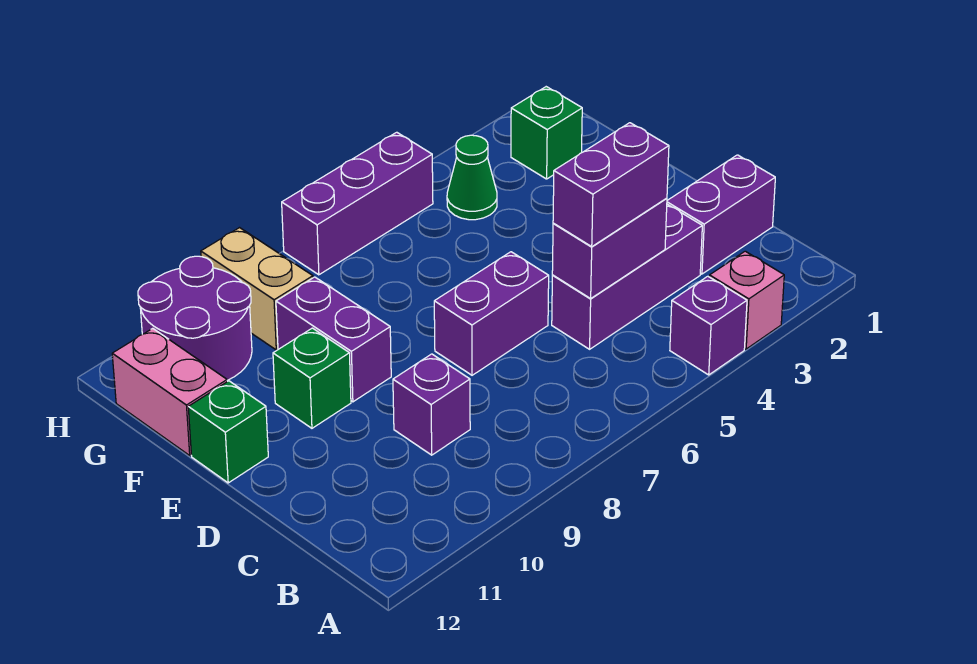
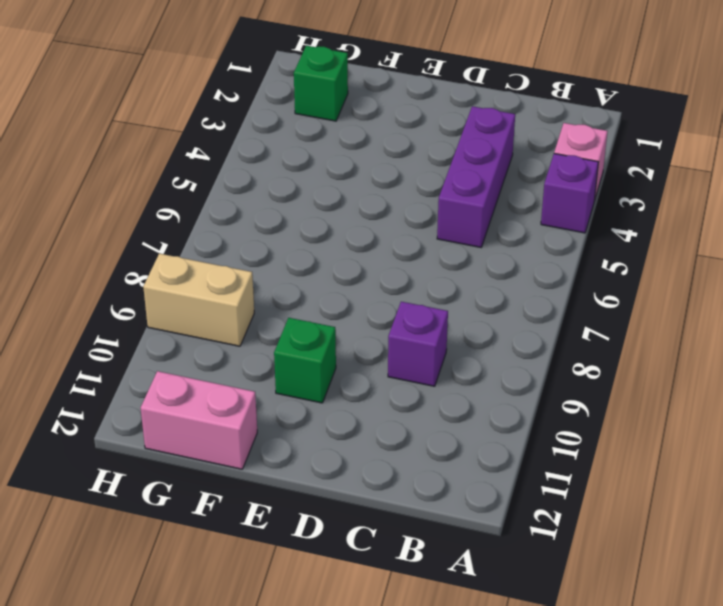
none -> purple 1x2 brick [667,155,775,274]
none -> purple 1x2 brick [434,252,549,375]
none -> purple 1x2 brick [276,277,391,402]

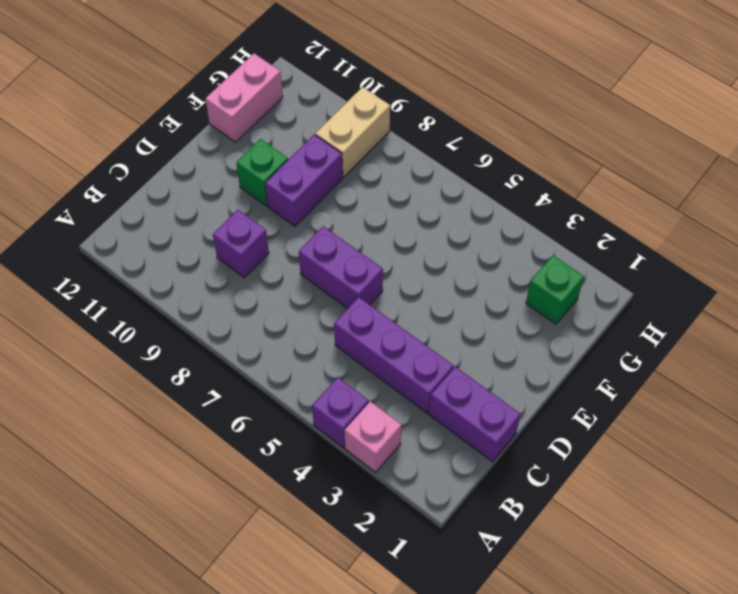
none -> green 1x1 brick [188,381,268,483]
none -> green 1x1 cone [447,135,497,220]
none -> purple 2x2 round brick [138,256,252,380]

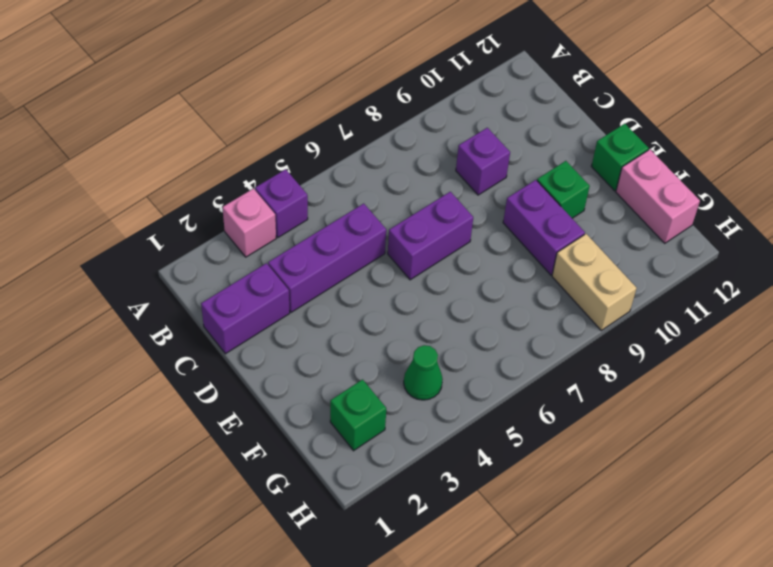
none -> purple 2x2 round brick [138,256,252,380]
none -> purple 1x3 brick [282,132,433,275]
none -> purple 1x2 brick [552,198,667,298]

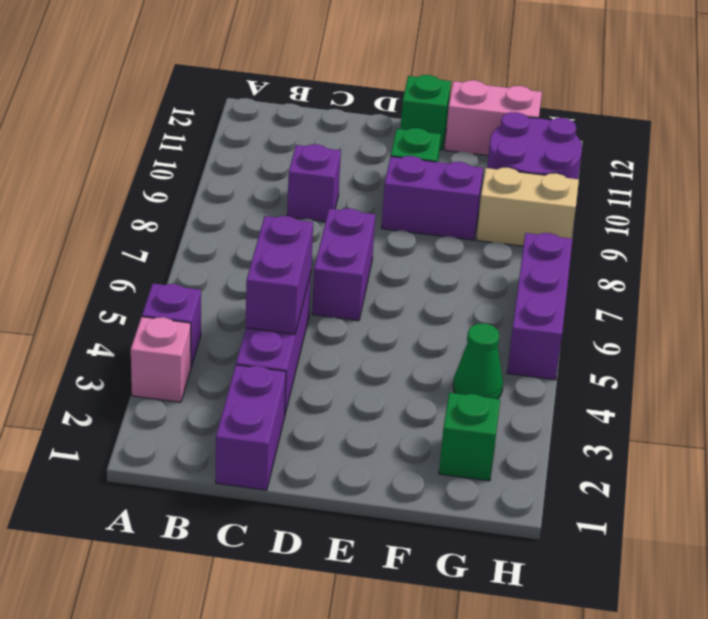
none -> purple 1x2 brick [553,123,669,246]

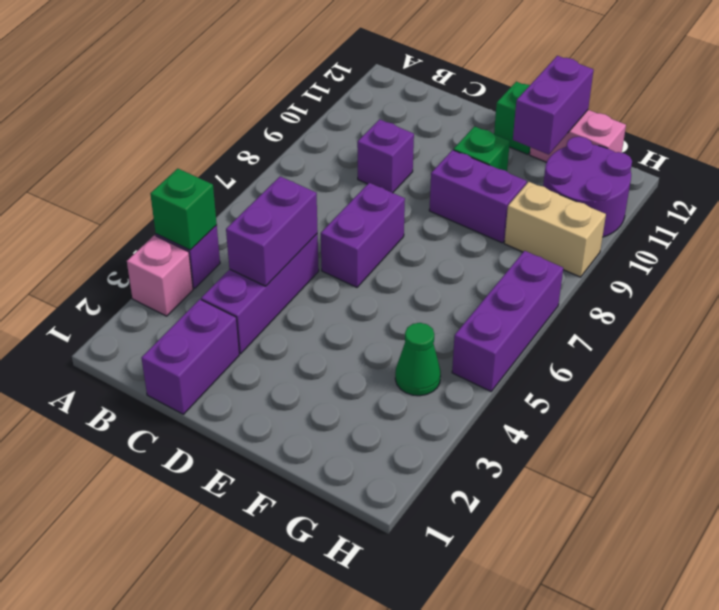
green 1x1 brick [150,169,217,250] -> green 1x1 brick moved to [511,87,582,179]
purple 1x2 brick [513,56,594,155] -> purple 1x2 brick moved to [553,123,669,246]

